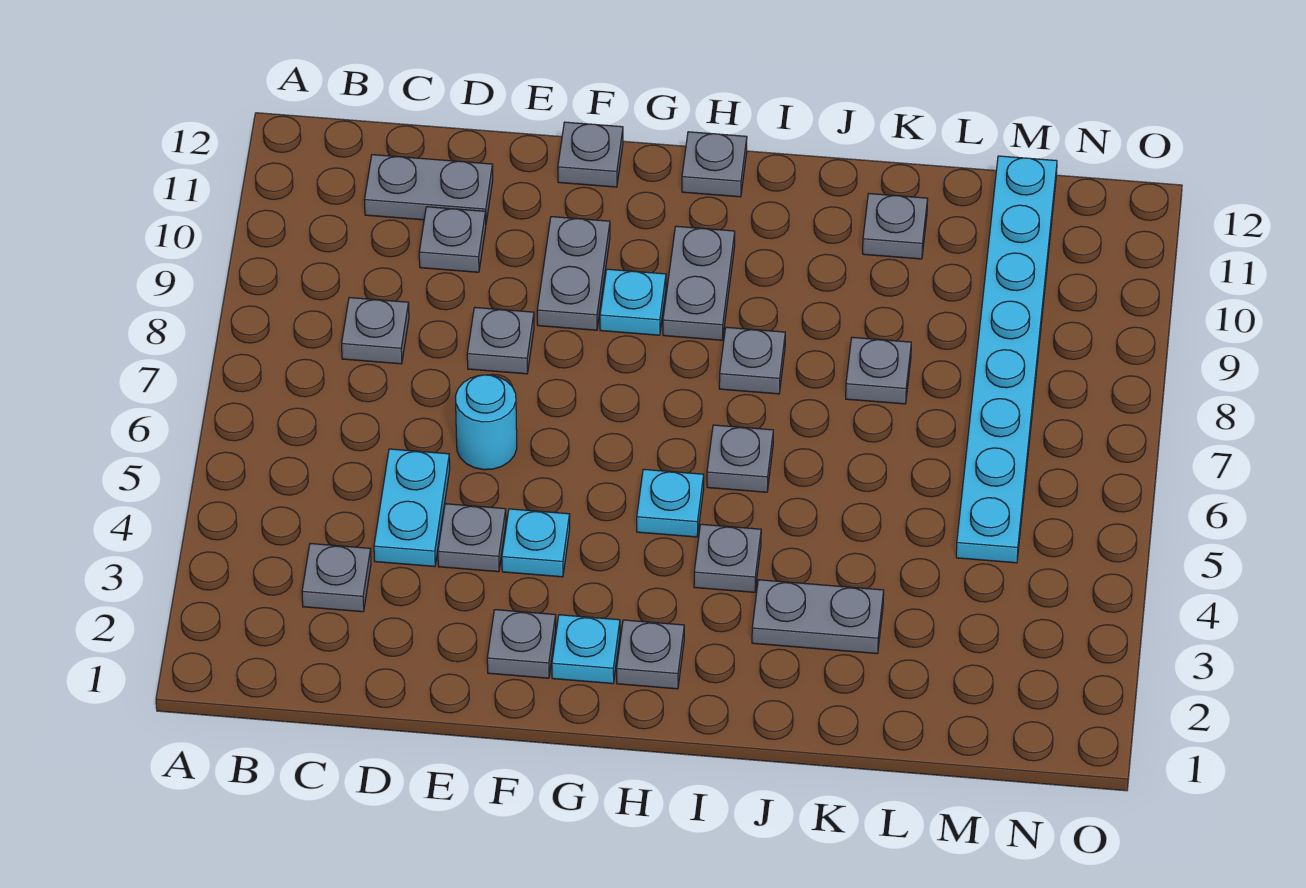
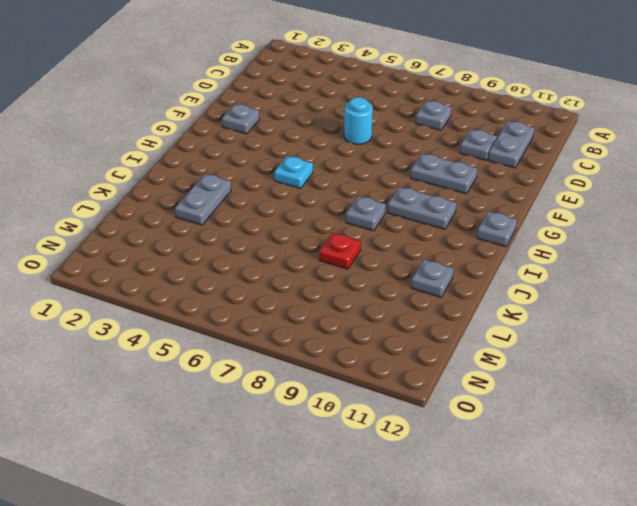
red 1x1 plate [319,233,361,269] -> grey 1x1 plate [846,337,911,404]
none -> grey 1x1 plate [302,544,371,612]
none -> cyan 1x2 plate [374,449,450,567]
none -> grey 1x1 plate [438,504,506,572]

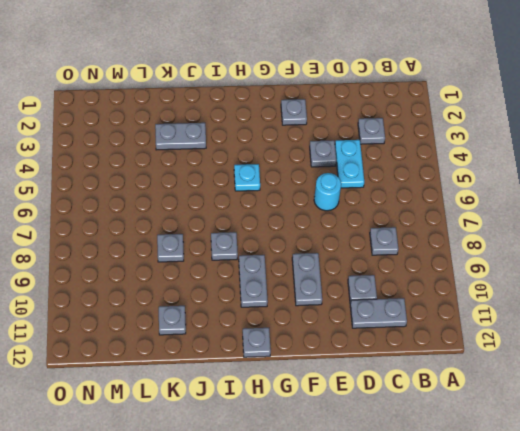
none -> grey 1x1 plate [467,307,534,374]
none -> cyan 1x1 plate [502,509,570,577]
none -> grey 1x1 plate [558,122,623,187]

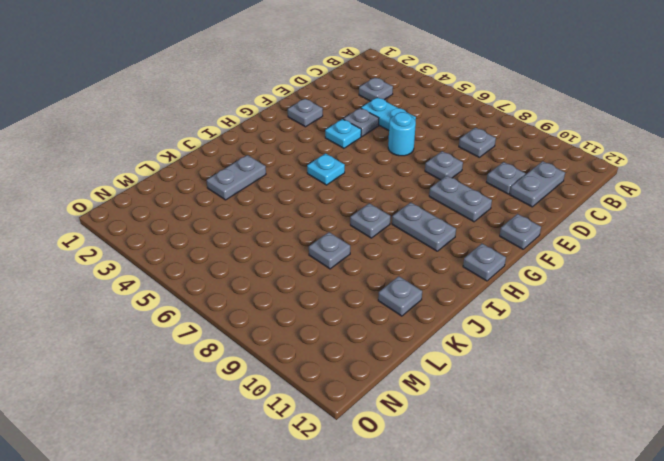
none -> cyan 1x1 plate [552,615,620,684]
none -> cyan 1x1 plate [600,269,666,335]
none -> grey 1x1 plate [617,620,684,689]

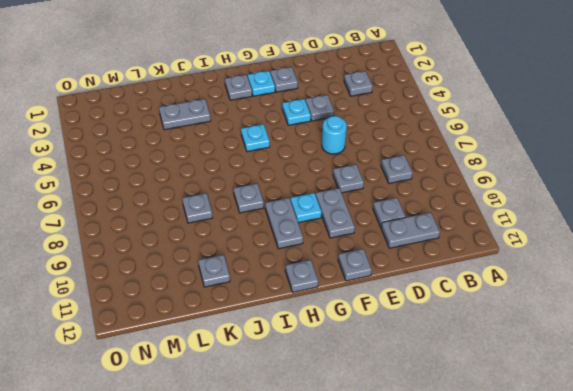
none -> cyan 1x2 plate [374,449,450,567]
none -> grey 1x1 plate [694,524,761,592]
none -> grey 1x1 plate [707,425,773,492]

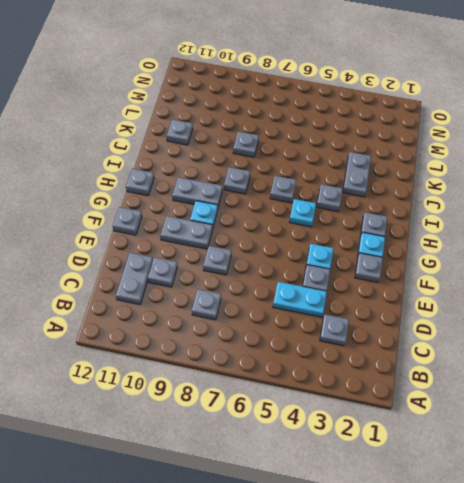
none -> cyan 1x1 round brick [455,375,517,470]
none -> cyan 1x8 plate [956,156,1057,563]

